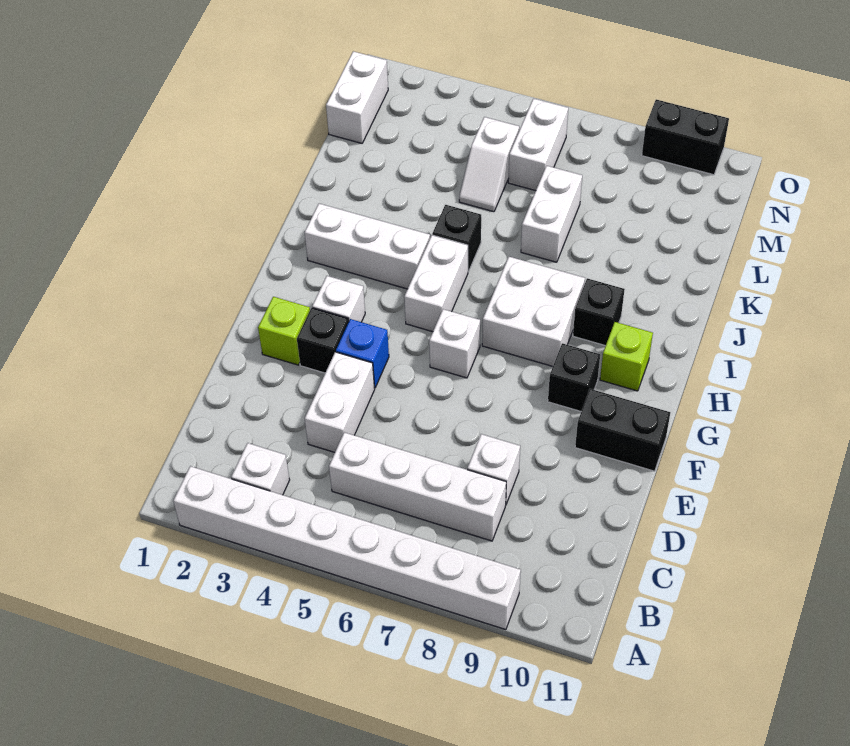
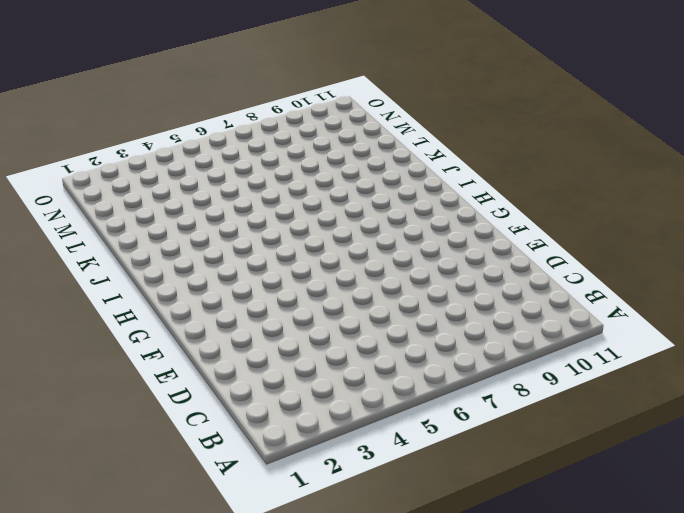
none -> white 1x8 brick [173,466,521,630]
none -> white 1x1 brick [231,443,290,495]
none -> white 1x4 brick [329,432,506,541]

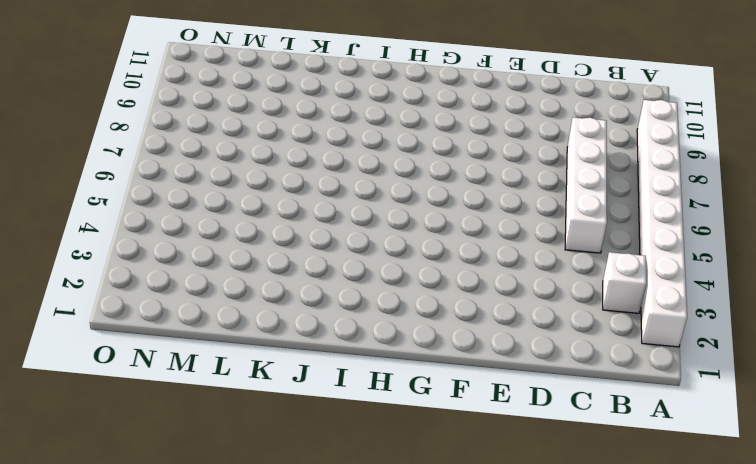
none -> white 1x2 brick [305,352,375,452]
none -> white 1x1 brick [467,434,520,504]
none -> lime 1x1 brick [258,297,310,365]

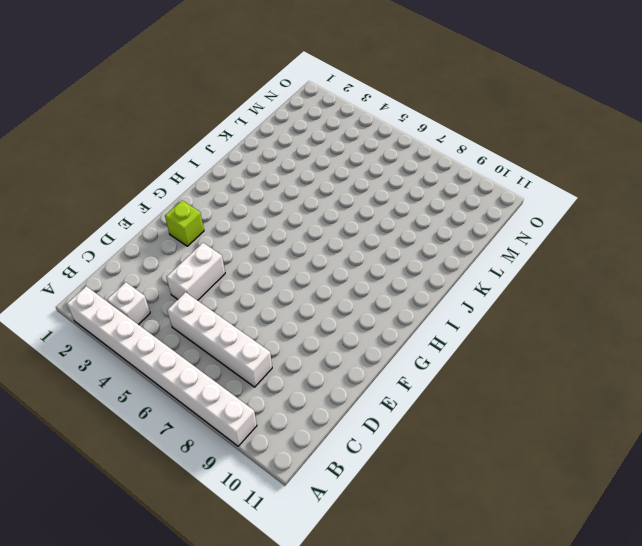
none -> white 1x1 brick [467,434,520,504]
none -> black 1x1 brick [297,308,349,373]
none -> blue 1x1 brick [336,319,389,388]

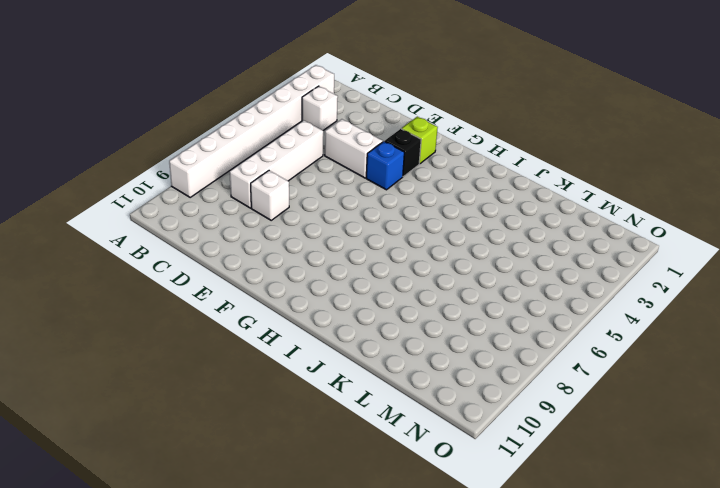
none -> black 1x2 brick [575,389,670,471]
none -> white 1x1 brick [312,276,365,322]
none -> white 1x1 brick [429,309,480,378]

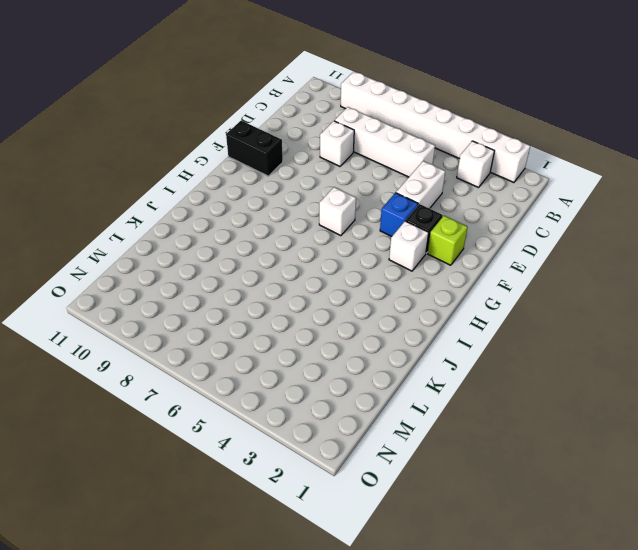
none -> black 1x1 brick [548,343,600,411]
none -> white 1x2 brick [404,235,468,332]
none -> white 2x2 brick [482,257,585,366]

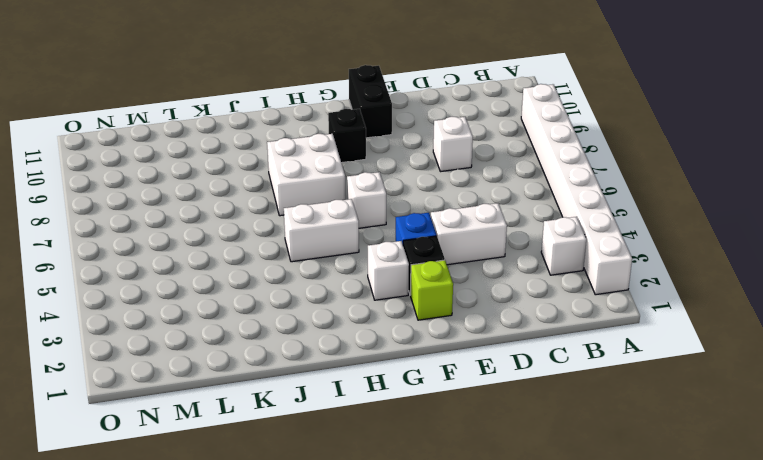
none -> white 1x4 brick [329,432,506,541]
none -> lime 1x1 brick [600,322,653,391]
none -> white 1x3 brick [305,204,430,289]

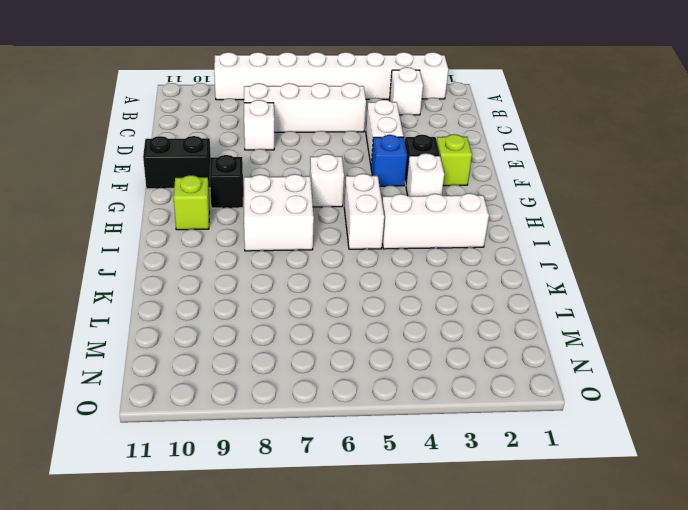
none -> black 1x1 brick [573,278,625,346]
none -> black 1x1 brick [432,205,481,272]
none -> white 1x2 brick [521,166,582,262]

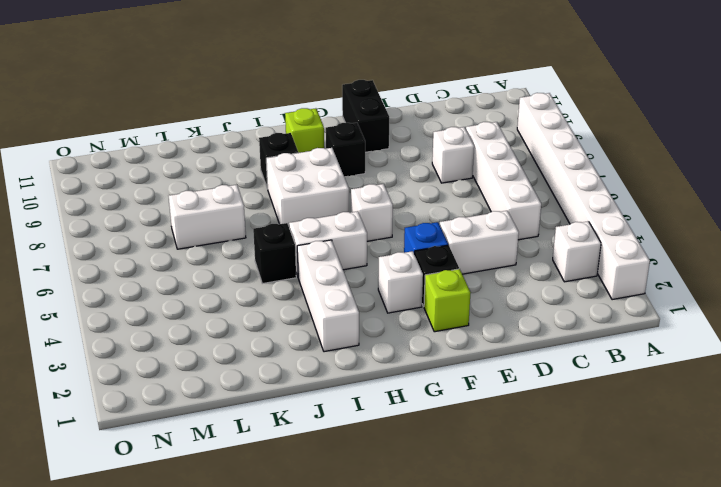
none -> white 1x2 slope [459,117,519,212]
none -> white 1x2 brick [326,51,388,143]
none -> white 1x2 brick [508,99,568,191]

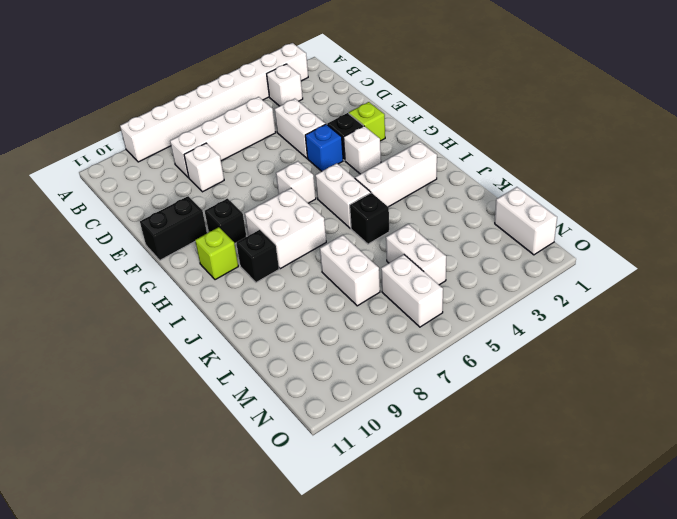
white 1x2 brick [386,224,446,285] -> white 1x2 slope [459,117,519,212]
none -> black 1x2 brick [642,100,729,175]

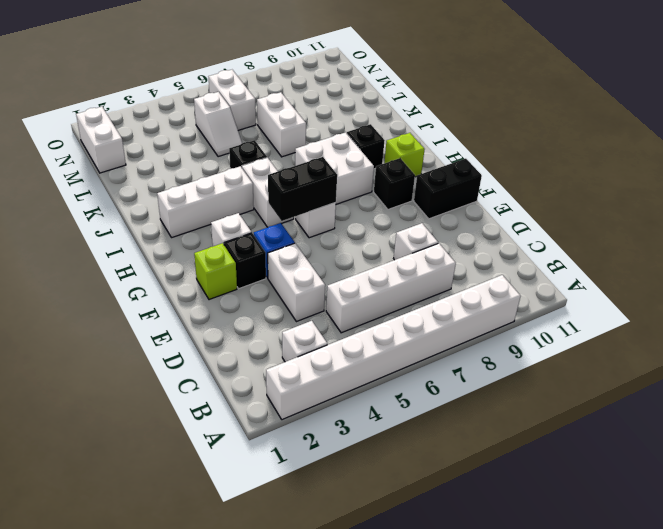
black 1x2 brick [268,157,337,221] -> black 1x2 brick moved to [642,100,729,175]

